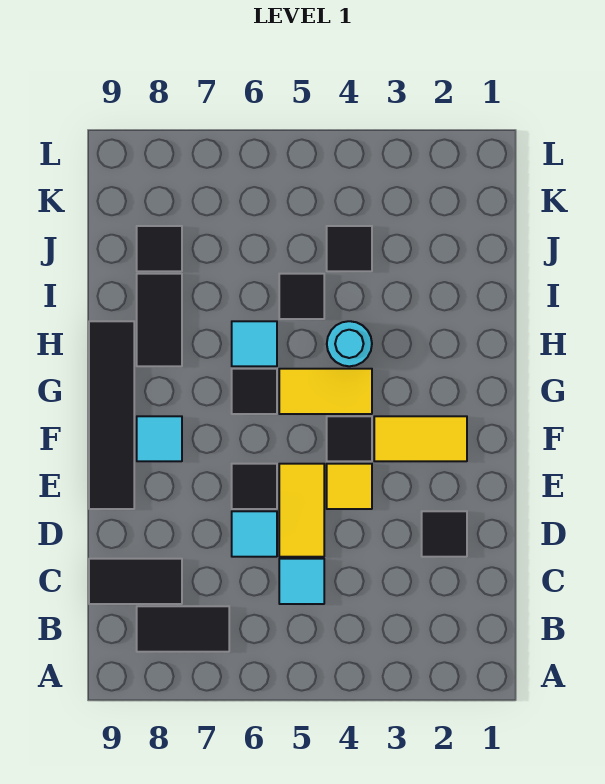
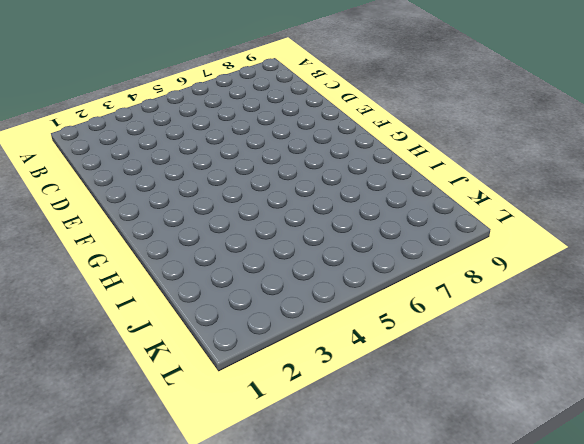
none -> black 1x2 tile [137,606,229,652]
none -> cyan 1x1 tile [279,559,324,604]
none -> black 1x2 tile [89,559,182,604]

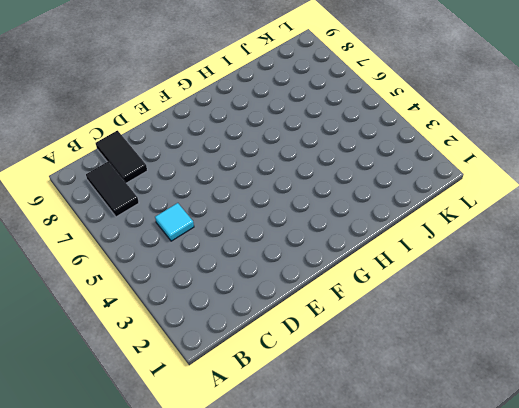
none -> black 1x1 tile [422,511,467,557]
none -> yellow 1x2 tile [279,464,324,557]
none -> cyan 1x1 tile [232,511,277,557]

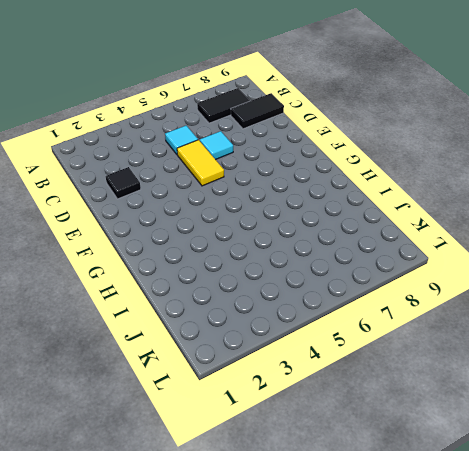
none -> yellow 1x1 tile [327,464,372,509]
none -> black 1x1 tile [232,464,277,509]
none -> black 1x4 tile [89,321,134,509]

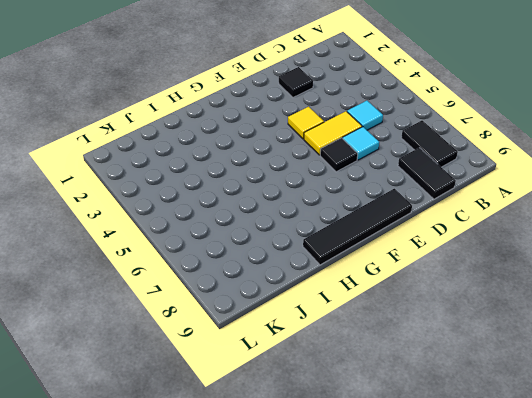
none -> yellow 1x2 tile [374,416,467,461]
none -> black 1x1 tile [327,416,372,461]
none -> cyan 1x1 tile [137,416,182,461]

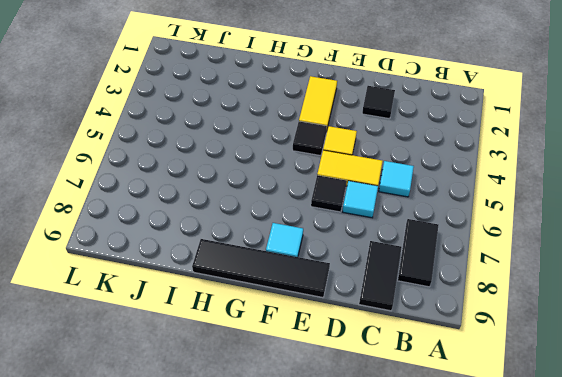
none -> yellow 1x2 tile [279,369,372,414]
none -> black 1x1 tile [232,369,277,414]
none -> cyan 1x1 round brick [327,321,372,366]

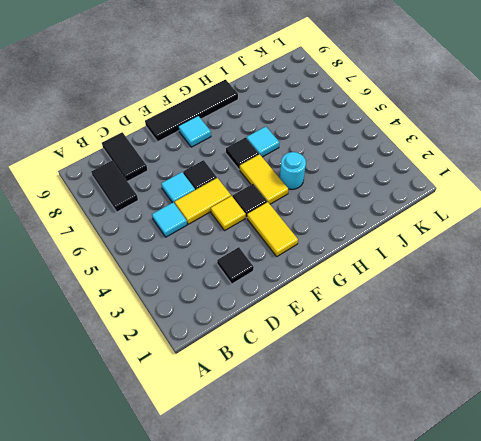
none -> black 1x2 tile [137,274,182,366]
none -> black 1x1 tile [279,274,324,319]
none -> black 1x1 tile [327,226,372,271]

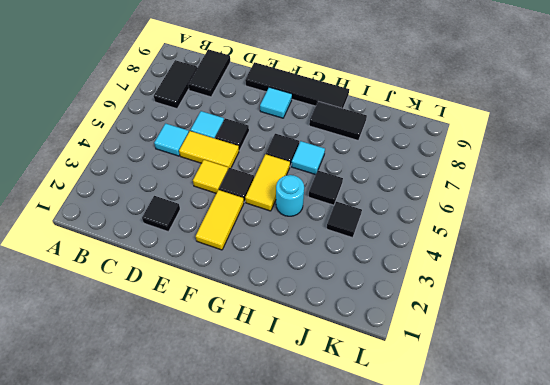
none -> black 1x1 tile [137,226,182,271]

